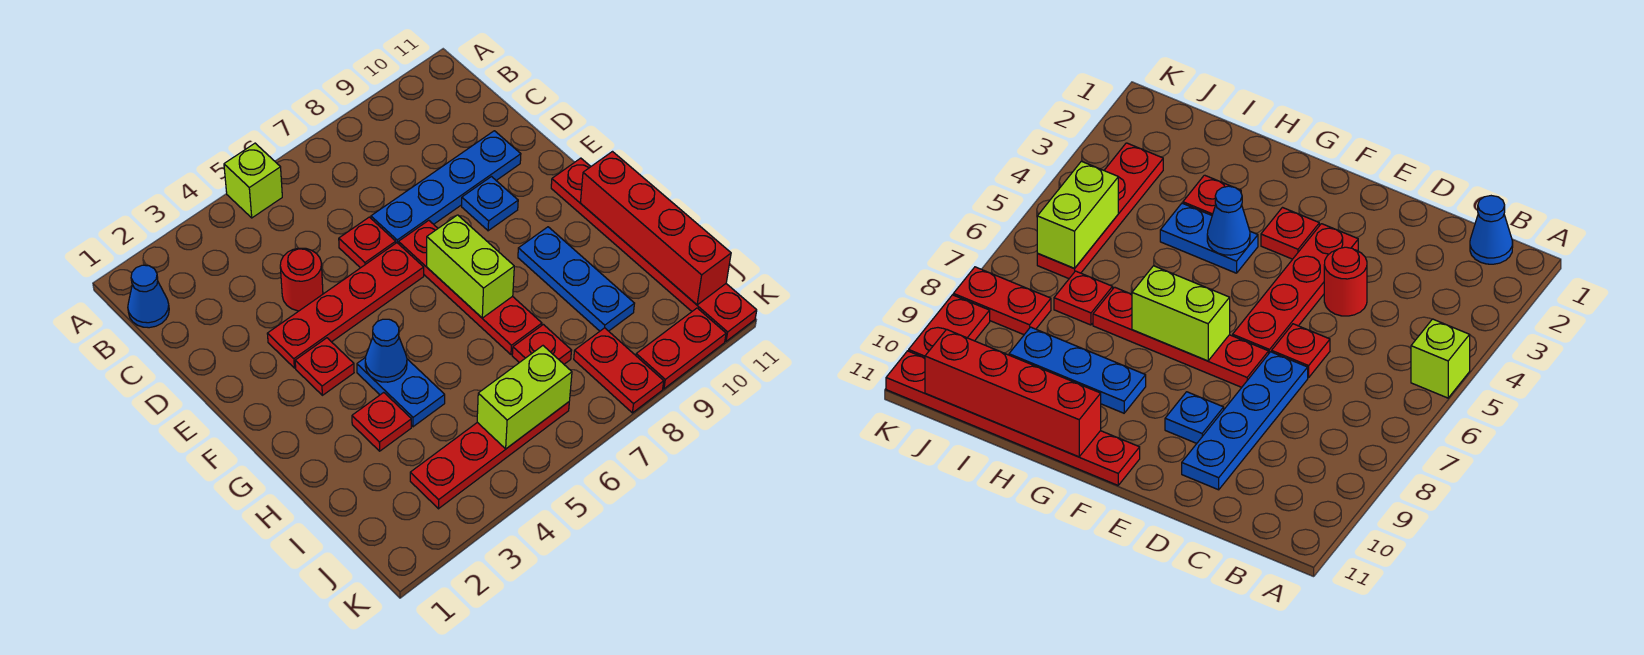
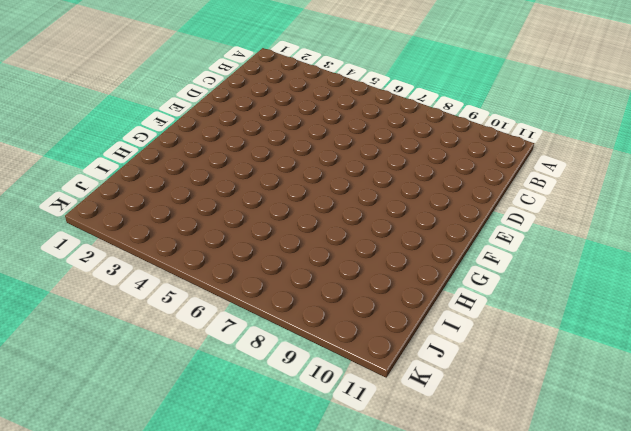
none -> lime 1x1 brick [224,143,282,218]
none -> blue 1x1 cone [128,265,169,328]
none -> red 1x1 round brick [280,248,323,311]

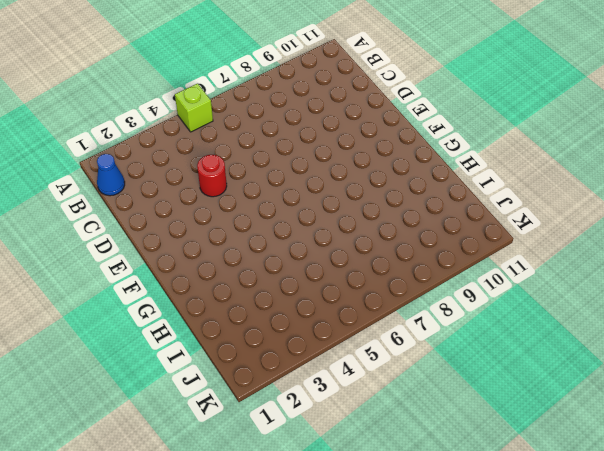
none -> red 1x1 plate [339,217,396,268]
none -> blue 1x4 plate [371,131,521,244]
none -> red 1x4 plate [267,243,424,368]

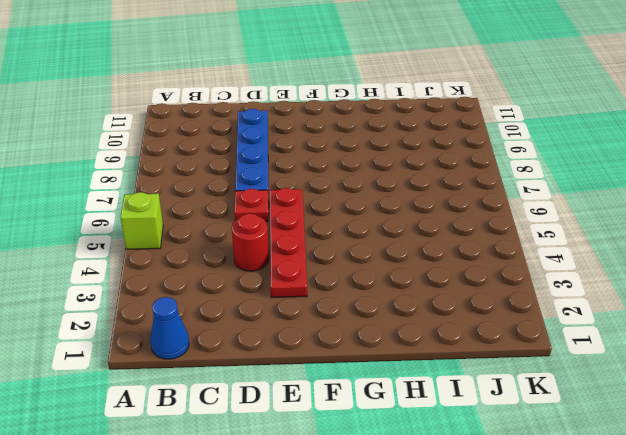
none -> red 1x4 plate [399,220,542,355]
none -> blue 1x1 plate [462,177,518,231]
none -> red 1x1 plate [295,338,354,395]

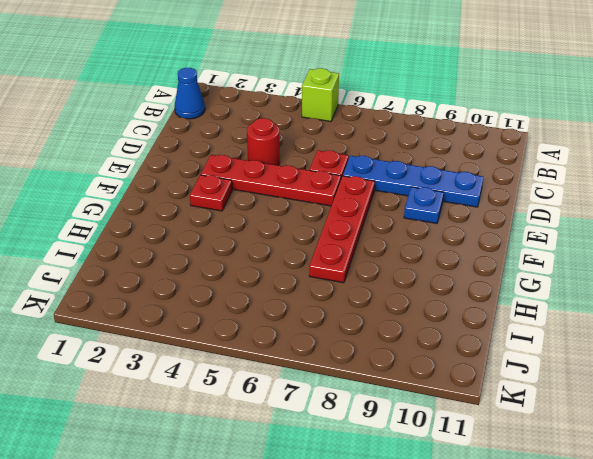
none -> red 1x6 plate [551,158,757,341]
none -> blue 1x2 plate [357,357,445,427]
none -> blue 1x3 plate [518,227,635,331]

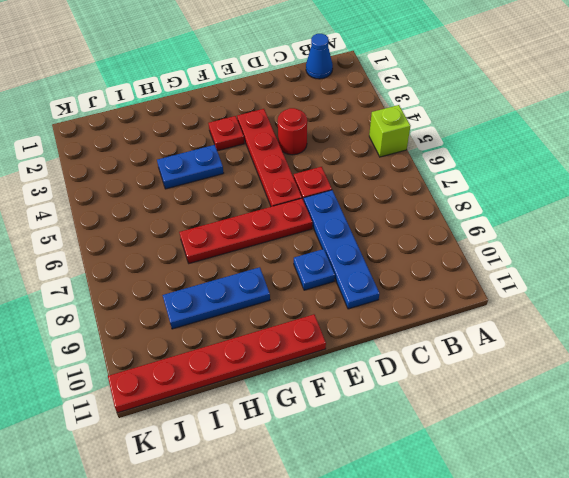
none -> red 1x1 plate [352,392,411,451]
none -> red 1x1 plate [512,325,572,364]
none -> red 1x4 plate [410,402,569,509]

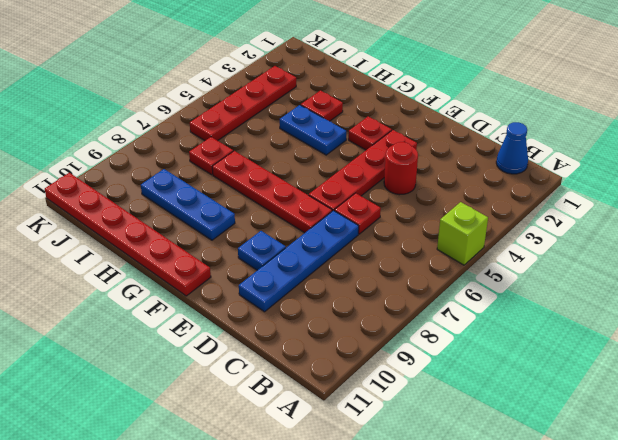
none -> red 1x2 plate [574,328,664,413]
none -> red 1x2 plate [636,308,726,389]
none -> lime 1x2 brick [427,215,514,318]

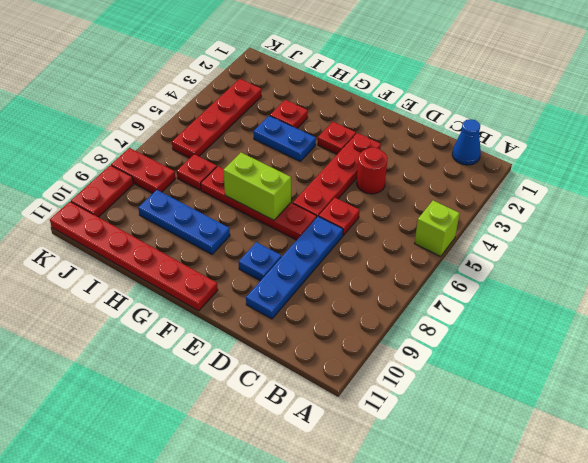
none -> blue 1x1 cone [365,319,407,382]
none -> red 1x4 brick [581,152,731,305]
none -> lime 1x2 brick [477,346,572,449]

